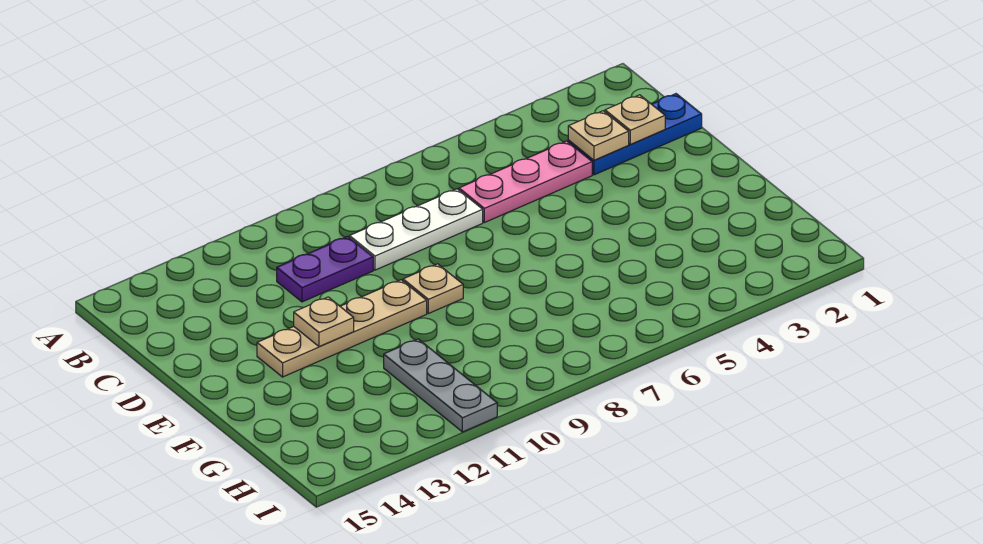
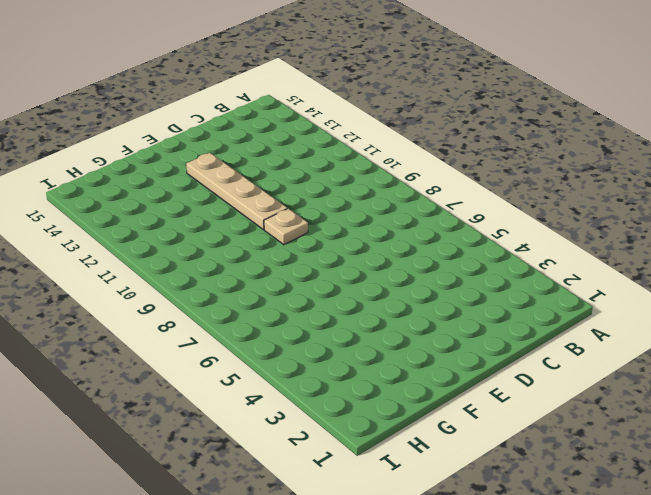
none -> blue 1x3 plate [568,94,702,175]
none -> pink 1x3 plate [459,141,592,223]

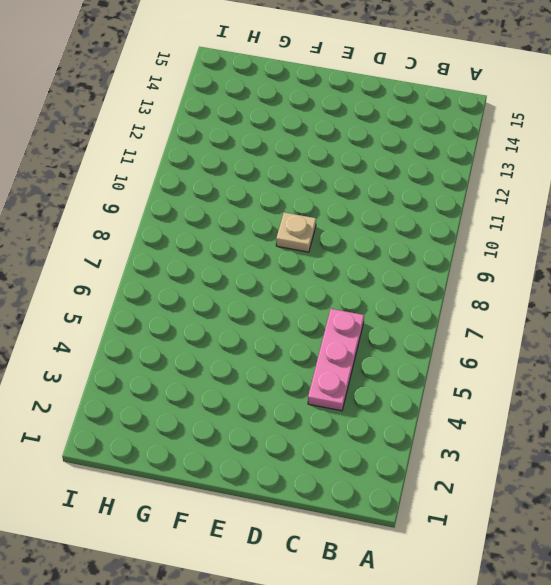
none -> blue 1x3 plate [568,94,702,175]
none -> white 1x3 plate [350,189,483,270]

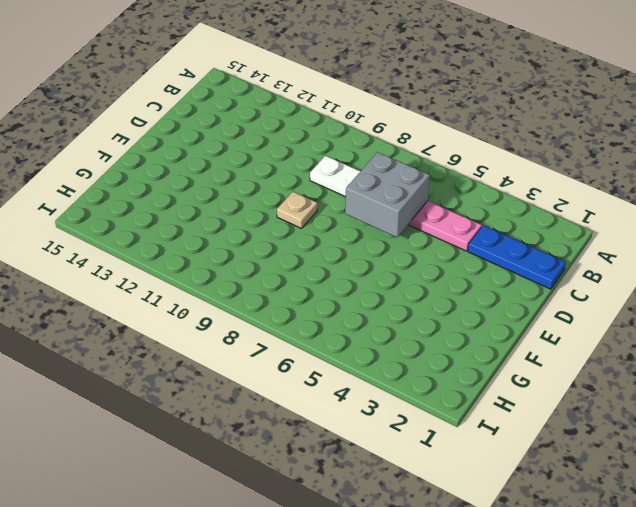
grey 2x2 brick [345,152,430,237] -> none
none -> purple 1x2 plate [277,236,373,302]
none -> tan 1x4 plate [257,280,427,377]

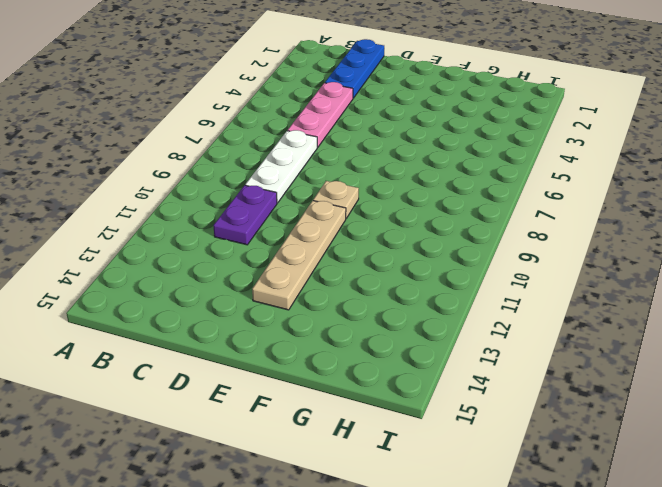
none -> grey 1x3 plate [384,339,497,432]
none -> tan 1x1 plate [605,95,665,144]

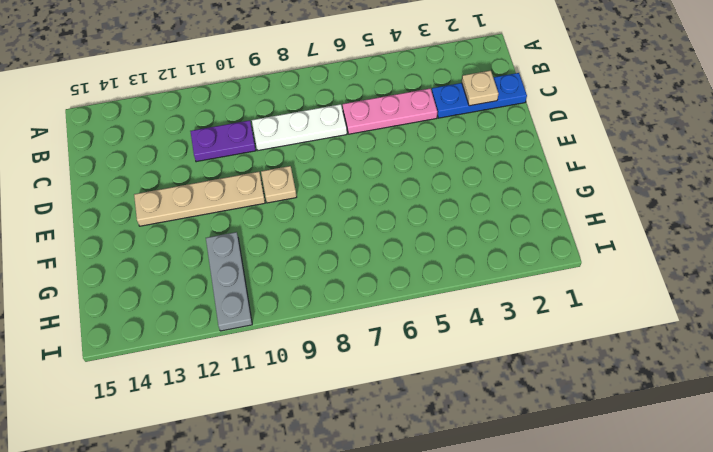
none -> tan 1x1 plate [568,111,629,160]
none -> tan 1x1 plate [294,297,354,347]

